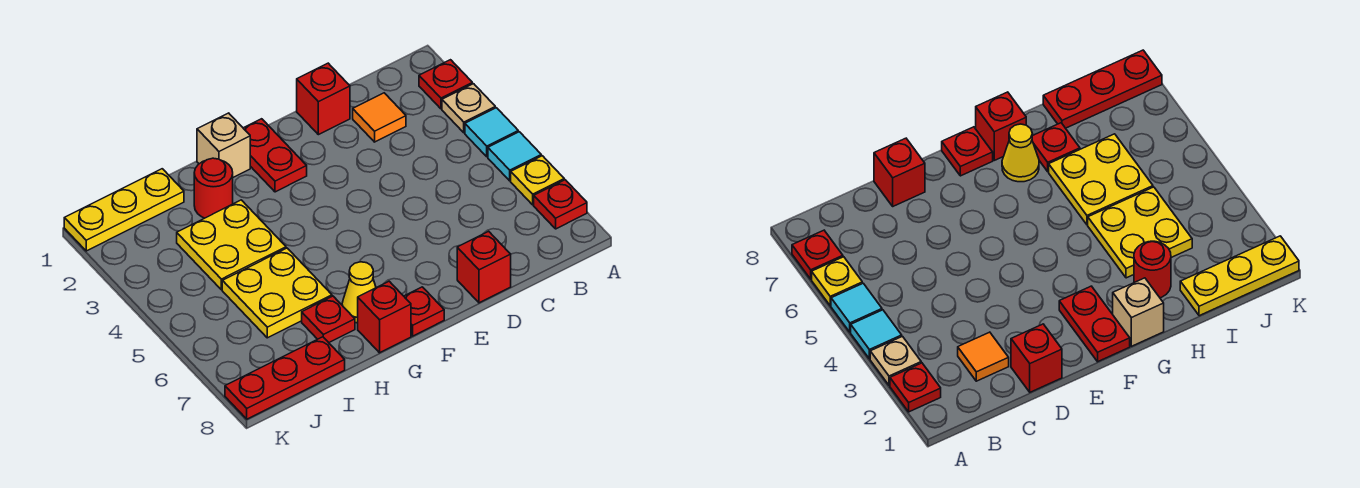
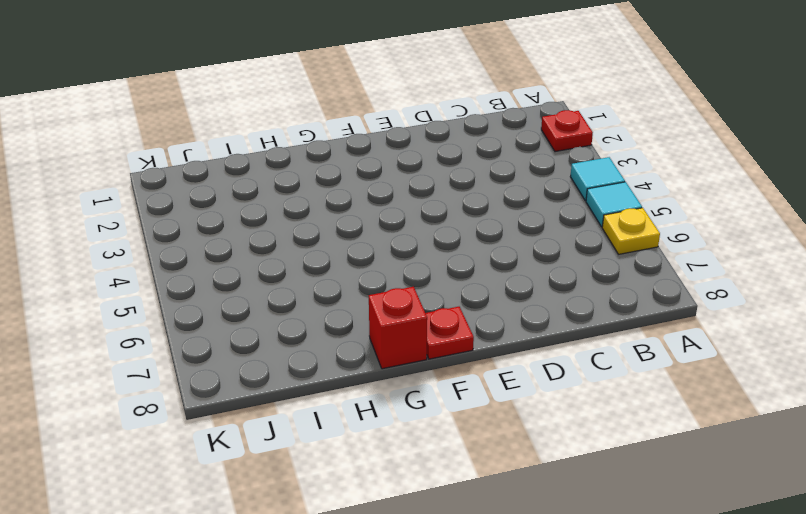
none -> tan 1x1 plate [442,84,495,133]
none -> red 1x1 plate [534,180,587,229]
none -> orange 1x1 tile [353,93,406,142]

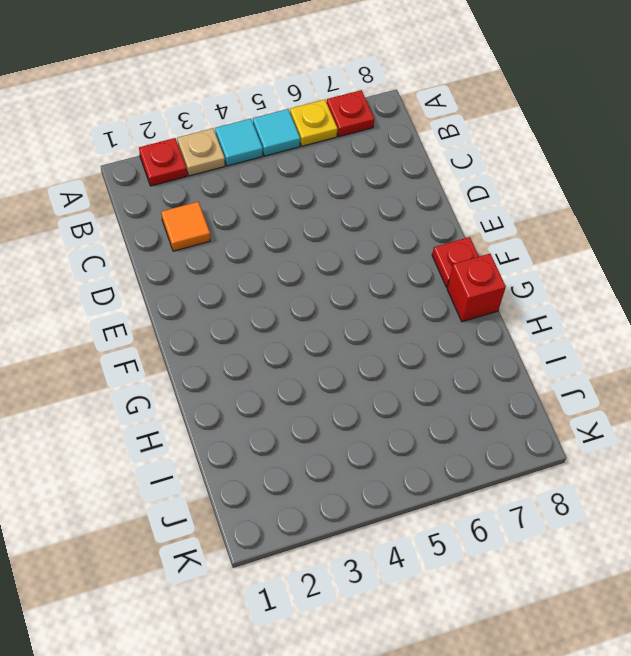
none -> red 1x1 brick [297,63,350,135]
none -> red 1x1 brick [457,231,511,303]
none -> red 1x2 plate [243,119,307,192]

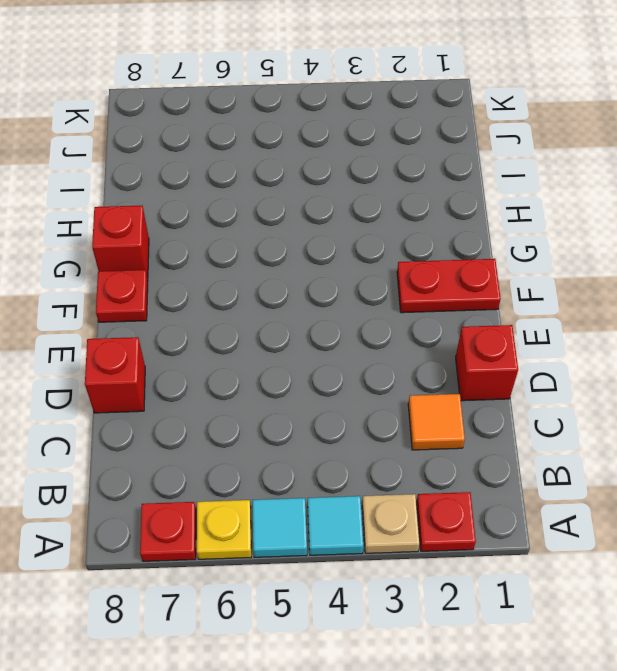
none -> tan 1x1 brick [197,113,250,177]
none -> yellow 1x1 cone [342,262,376,323]
none -> red 1x1 round brick [194,158,233,218]

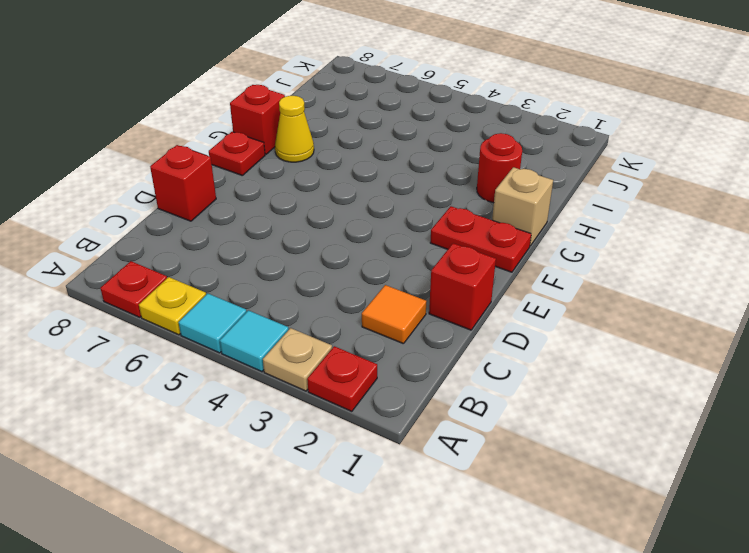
none -> yellow 2x2 plate [177,200,286,290]
none -> yellow 2x2 plate [222,248,332,338]
none -> red 1x1 plate [302,296,355,343]

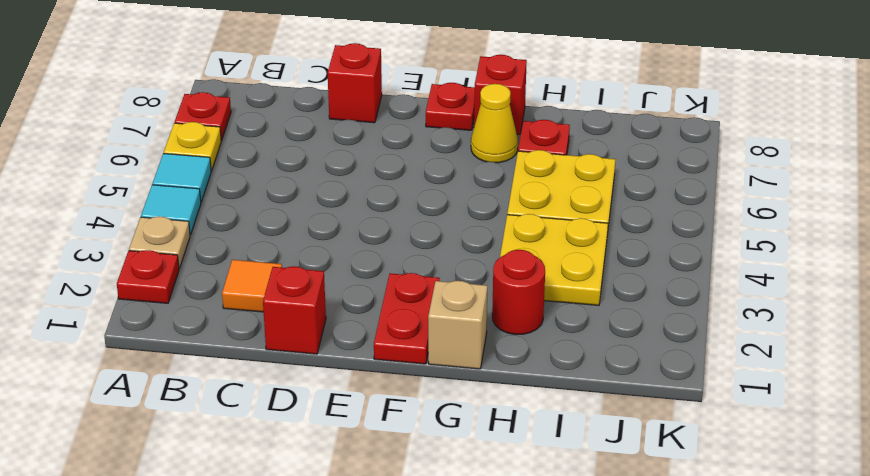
none -> yellow 1x3 plate [64,169,184,251]
none -> red 1x3 plate [225,337,345,419]

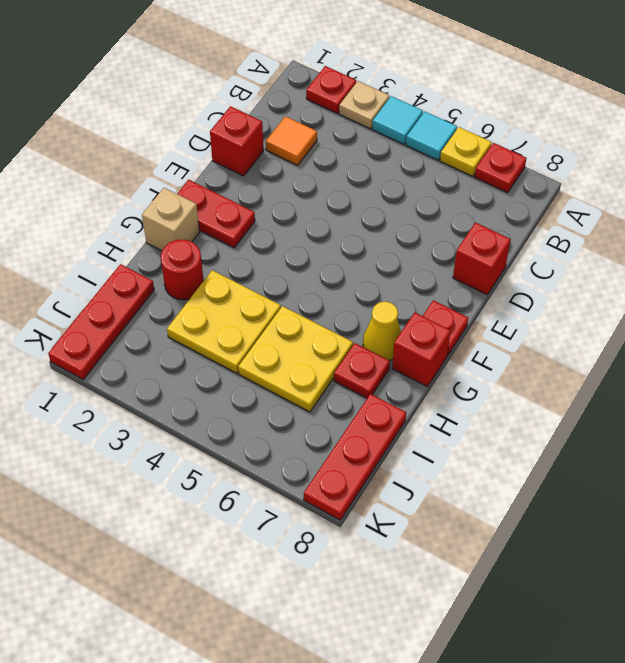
red 1x3 plate [48,264,154,379] -> yellow 1x3 plate [64,169,184,251]

